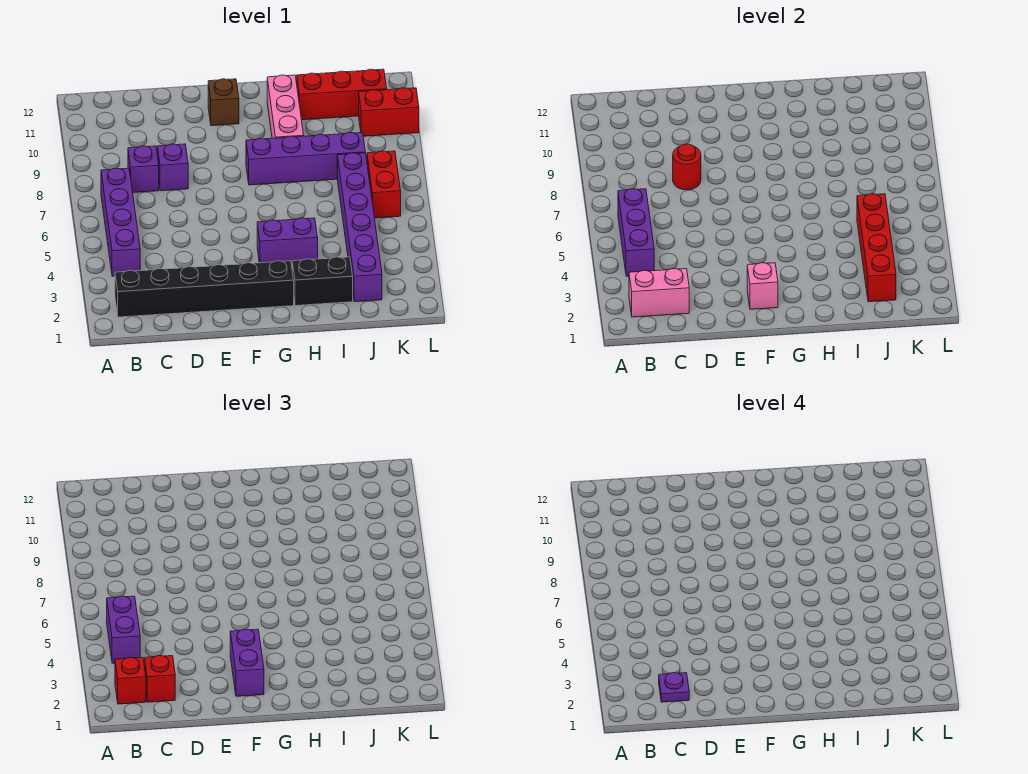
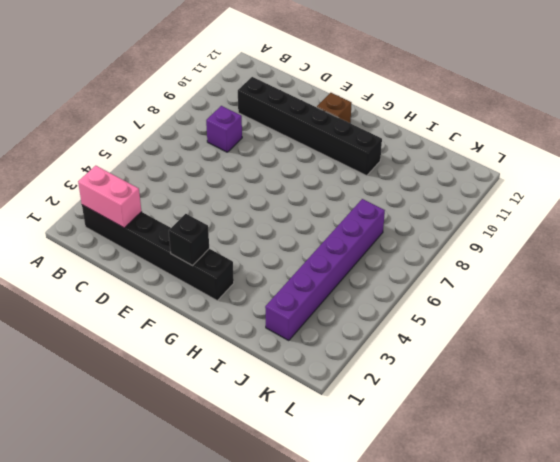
black 1x6 brick [238,77,382,176] -> pink 1x3 brick [267,75,304,138]
black 1x1 brick [169,214,209,266] -> pink 1x1 brick [747,263,778,309]
none -> purple 1x4 brick [101,168,140,276]
none -> purple 1x1 brick [157,144,188,191]
none -> purple 1x2 brick [257,218,318,265]

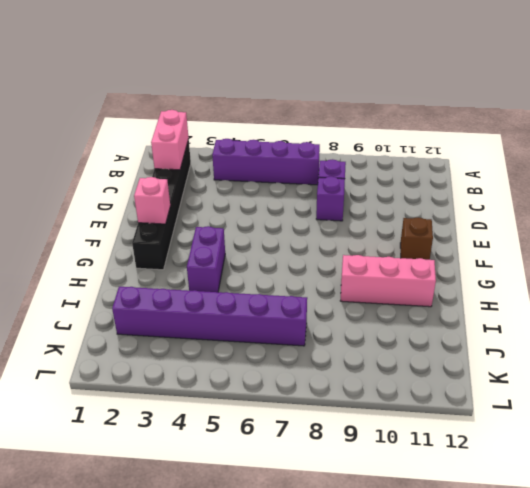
none -> purple 1x4 brick [246,133,365,185]
none -> black 1x2 brick [292,257,353,306]
none -> red 1x3 brick [297,69,387,120]

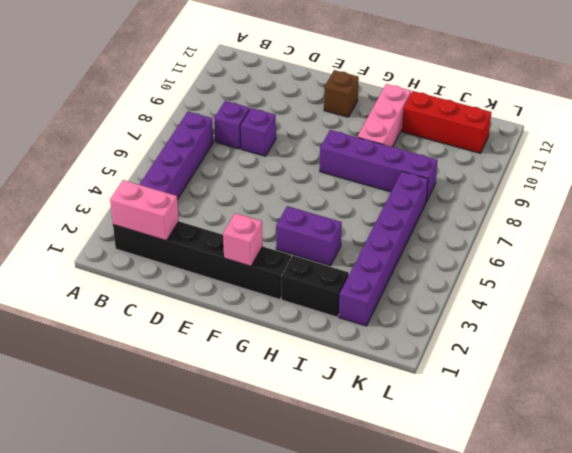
none -> red 1x2 brick [367,151,401,218]
none -> red 1x2 brick [359,88,419,136]
none -> purple 1x3 brick [618,189,654,276]

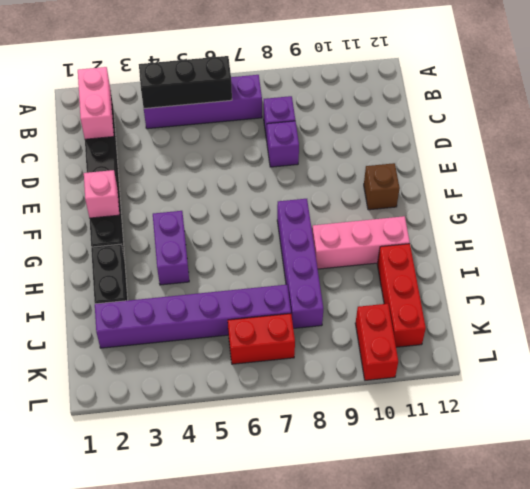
black 1x3 brick [139,56,232,109] -> purple 1x3 brick [618,189,654,276]
none -> red 1x1 round brick [673,144,701,190]
none -> red 1x4 brick [857,194,896,302]
none -> red 1x1 brick [115,657,146,704]

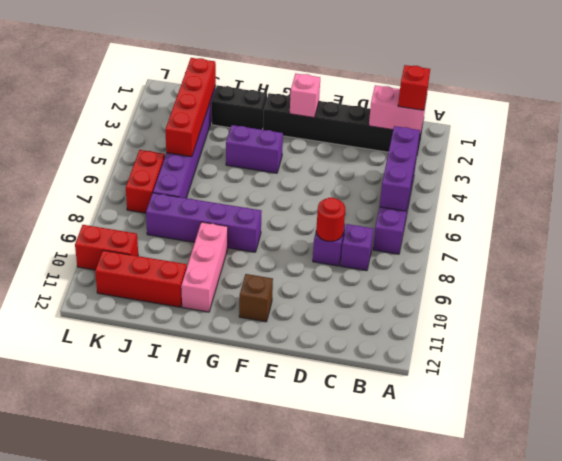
none -> purple 1x2 brick [107,596,140,663]
none -> red 1x1 brick [145,656,175,702]
none -> purple 1x2 brick [230,629,264,696]

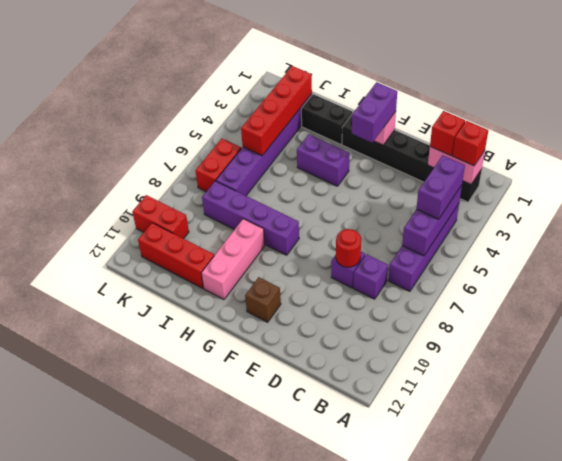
none -> purple 1x1 plate [659,673,689,702]

